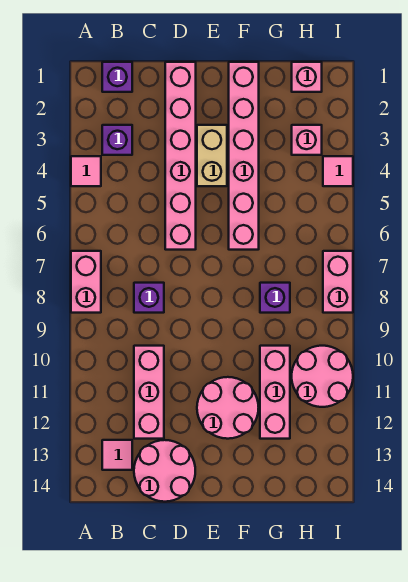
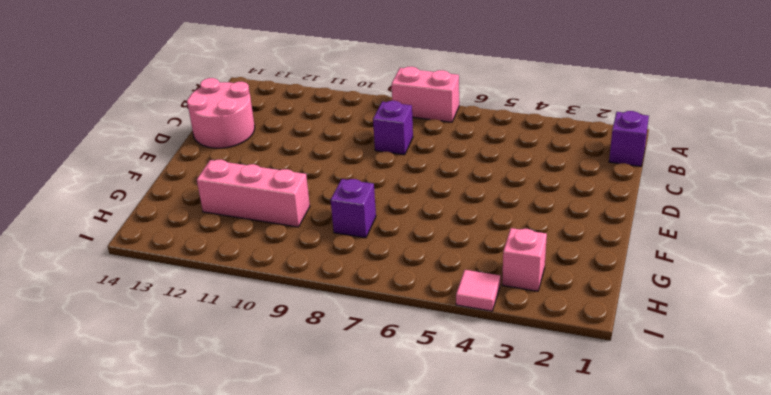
none -> pink 1x1 tile [71,156,101,186]
none -> purple 1x1 brick [102,125,132,155]
none -> pink 1x1 tile [102,440,132,470]

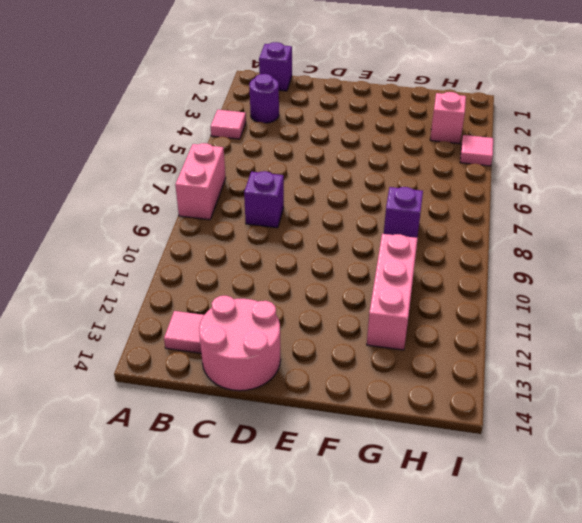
purple 1x1 round brick [249,74,279,123] -> purple 1x1 brick [102,125,132,155]
none -> pink 1x3 brick [134,346,164,439]
none -> pink 1x6 brick [165,62,196,250]
none -> tan 1x2 brick [197,125,227,186]

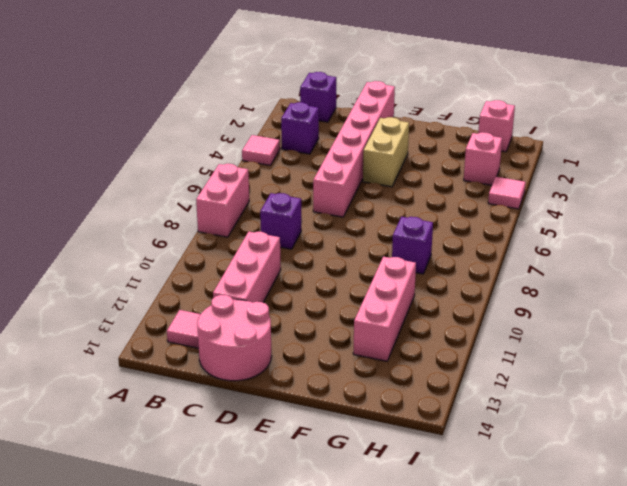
none -> pink 2x2 round brick [197,377,259,439]
none -> pink 1x6 brick [229,62,259,250]
none -> pink 2x2 round brick [292,346,353,407]

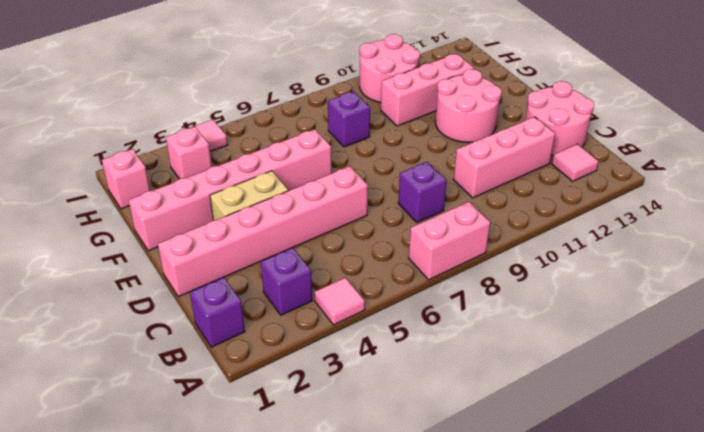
none -> pink 1x2 brick [323,251,353,313]

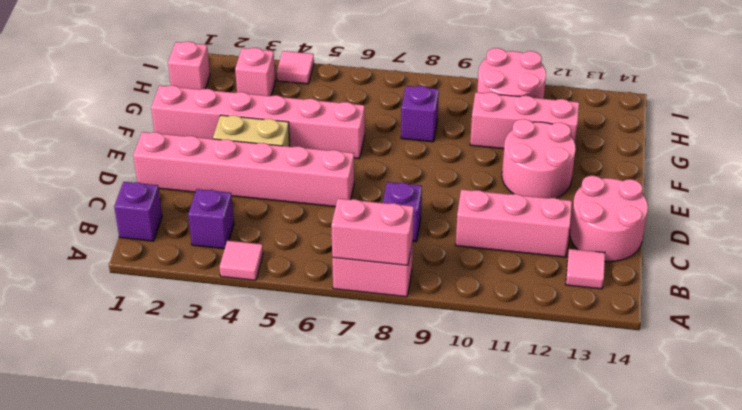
pink 1x2 brick [331,199,414,265] -> pink 1x2 brick moved to [323,251,353,313]

